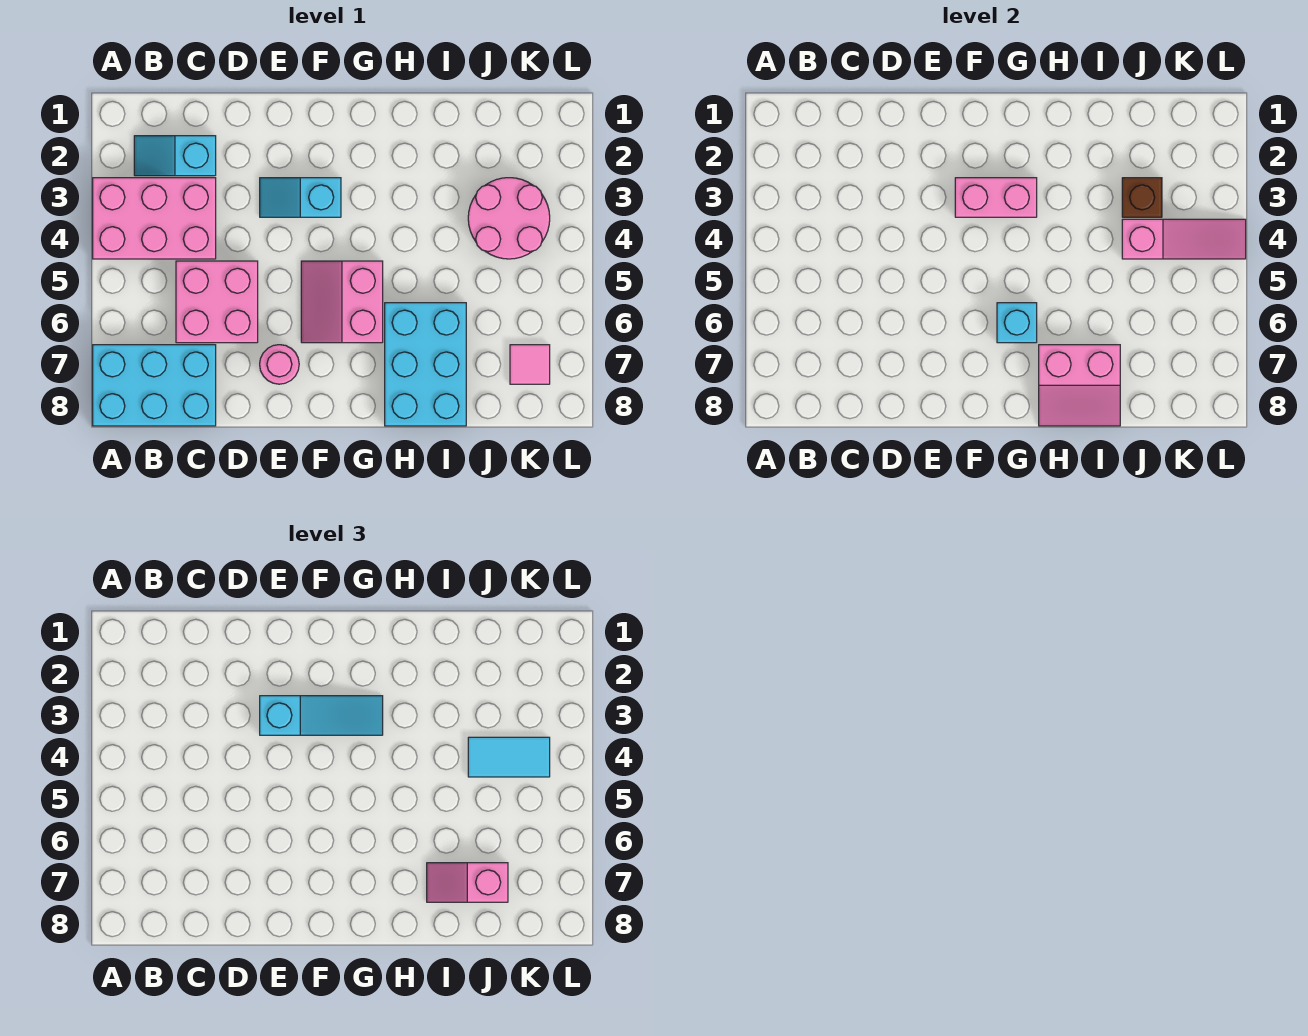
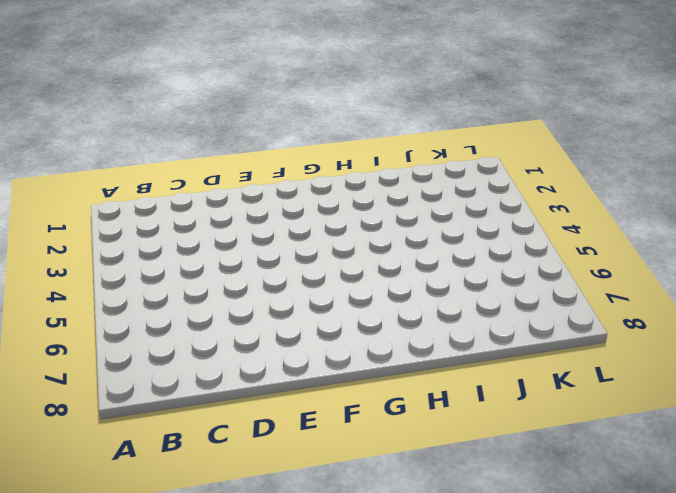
none -> pink 2x3 brick [93,178,216,259]
none -> cyan 2x3 brick [93,345,216,426]
none -> cyan 1x2 slope [134,136,216,176]

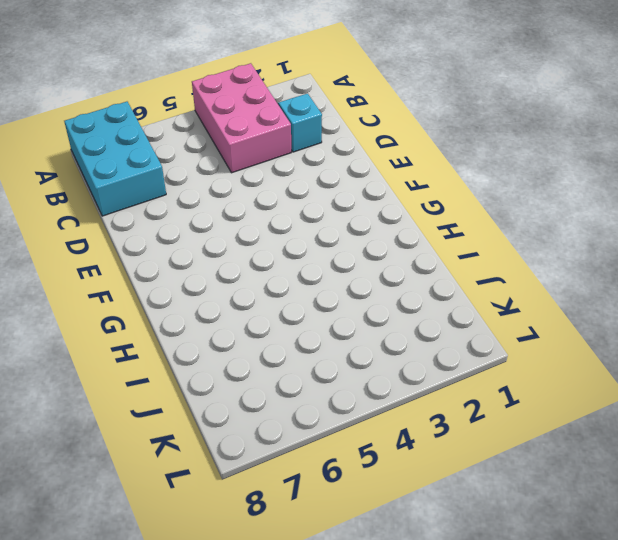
none -> pink 2x2 brick [176,261,258,343]
none -> cyan 1x2 slope [260,178,341,217]
none -> pink 1x1 round brick [260,345,299,384]

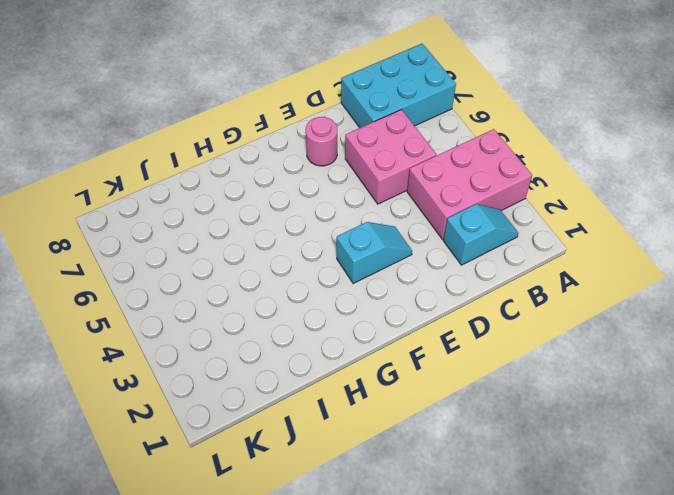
none -> pink 2x2 slope [301,261,383,343]
none -> cyan 2x3 brick [385,303,466,426]
none -> pink 2x2 round brick [468,178,550,259]

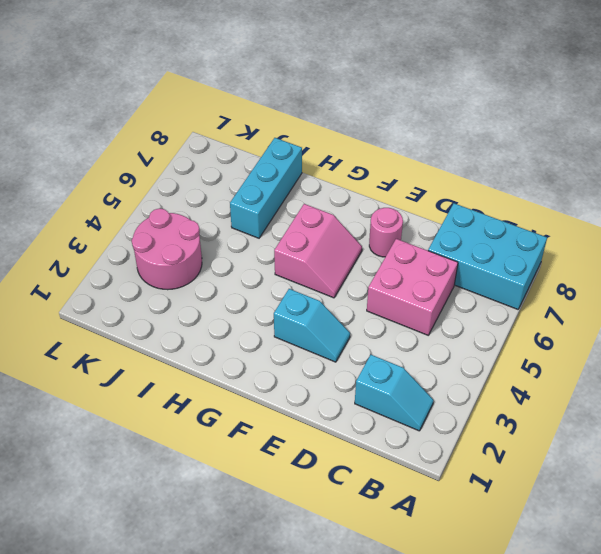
cyan 1x3 brick [230,138,302,238] -> cyan 2x3 brick [385,303,466,426]
none -> pink 2x3 brick [93,178,216,259]
none -> pink 1x1 tile [510,345,550,384]
none -> pink 1x2 brick [955,178,1037,217]

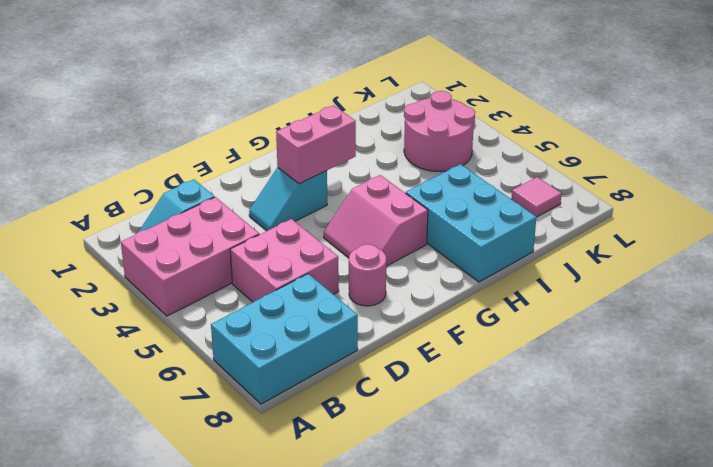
none -> cyan 1x1 brick [997,303,1037,343]
none -> pink 2x2 slope [1039,345,1120,426]
none -> brown 1x1 brick [1122,178,1162,217]

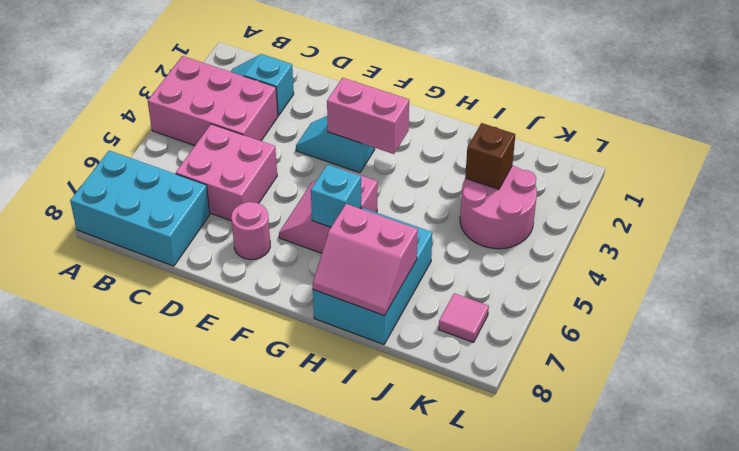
none -> pink 1x3 slope [1122,219,1246,259]
none -> cyan 1x3 slope [260,696,383,735]
none -> pink 1x2 slope [427,863,508,902]

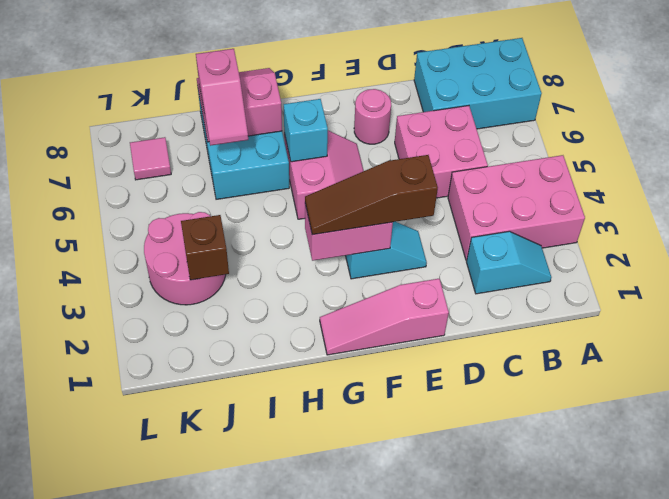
pink 1x3 slope [320,278,449,355] -> pink 1x3 slope moved to [1122,219,1246,259]
brown 1x3 slope [305,155,438,235] -> cyan 1x3 slope [260,696,383,735]
pink 1x2 slope [196,49,248,146] -> pink 1x2 slope turned to [427,863,508,902]
none -> cyan 1x2 tile [468,737,550,777]

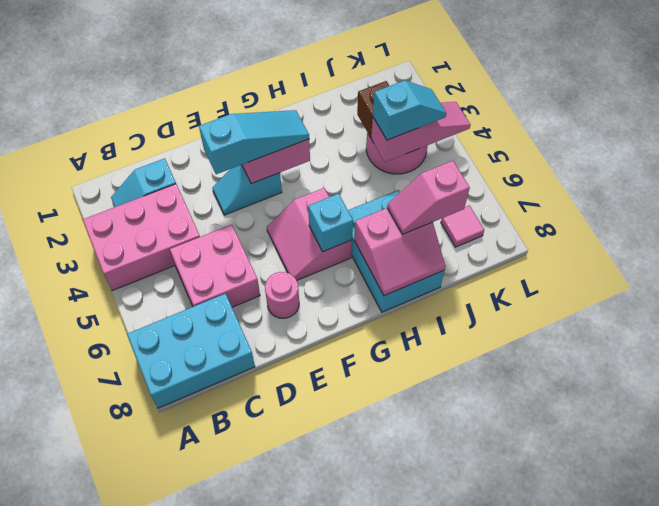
cyan 1x2 slope [373,80,446,140] -> cyan 1x2 tile [468,737,550,777]

